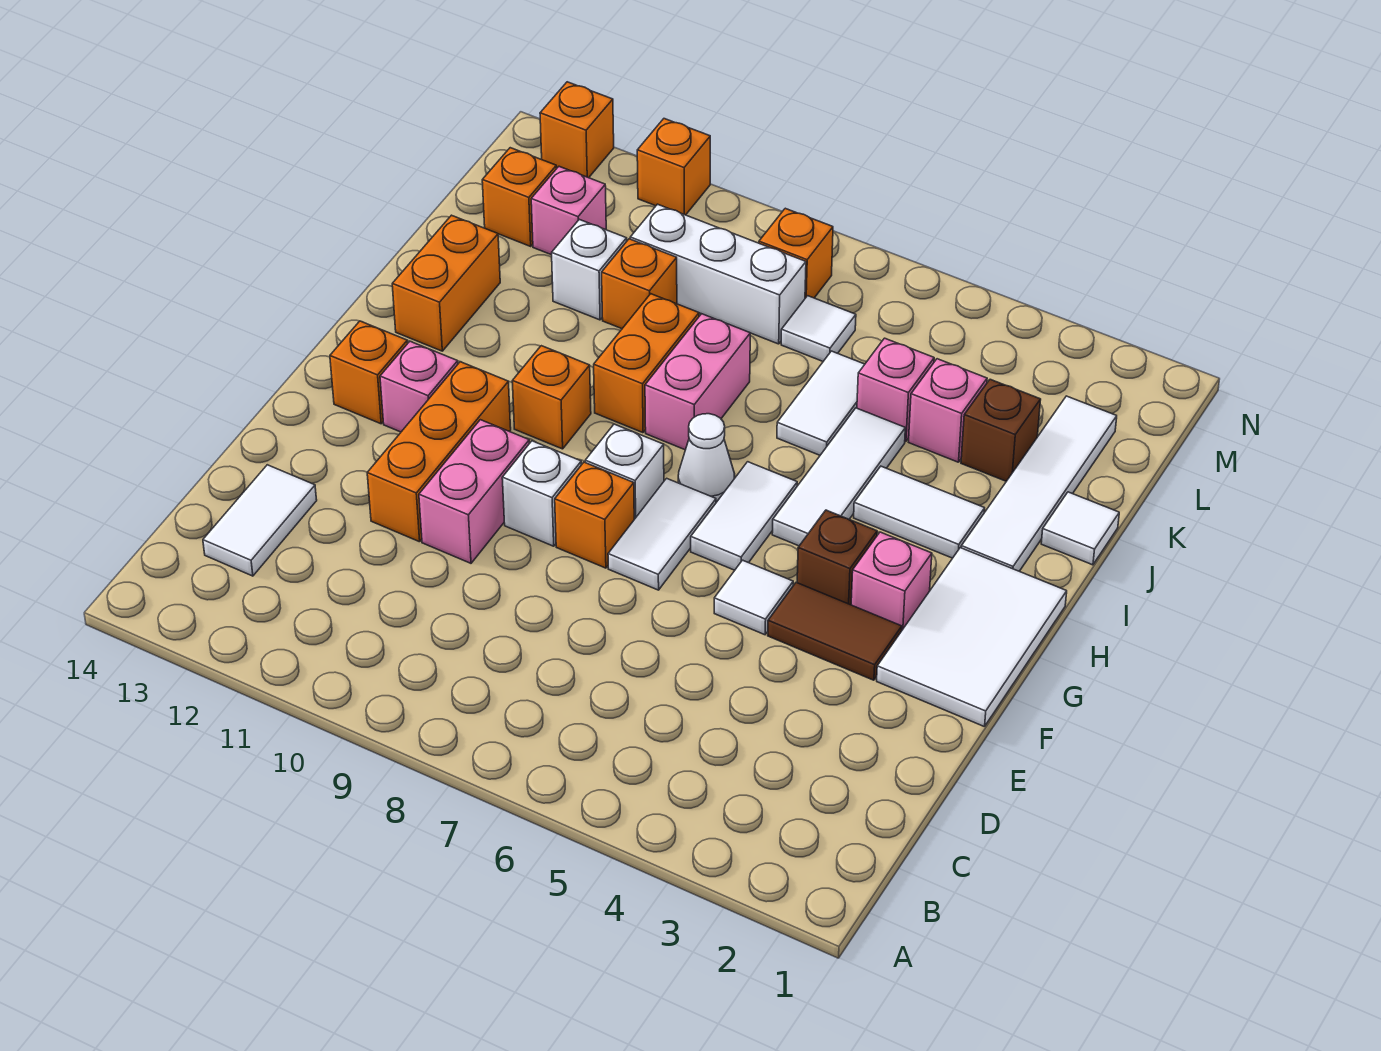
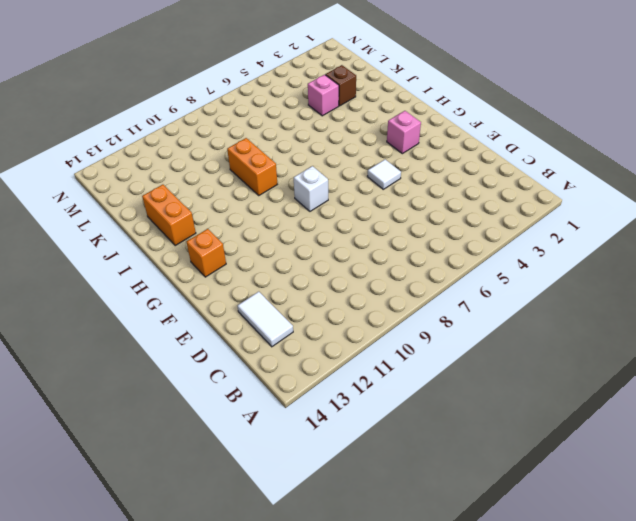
none -> pink 1x2 brick [419,420,529,563]
none -> orange 1x3 brick [367,362,511,542]
none -> white 2x3 tile [877,548,1067,727]
none -> brown 1x2 tile [768,583,902,680]

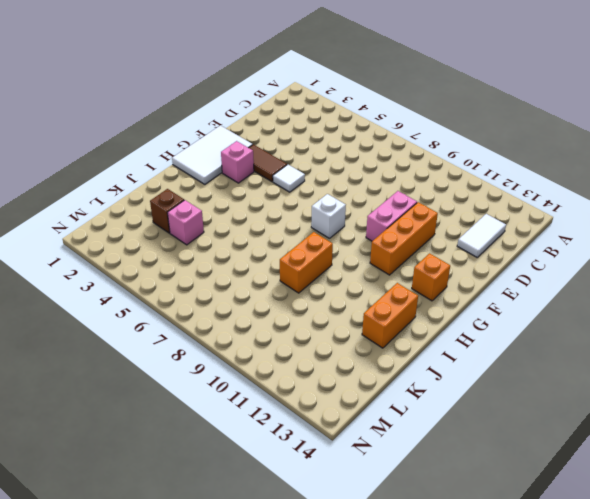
none -> white 1x2 tile [608,478,716,590]
none -> orange 1x1 brick [555,462,634,568]
none -> white 1x1 brick [502,441,581,546]
none -> brown 1x1 brick [797,510,877,605]

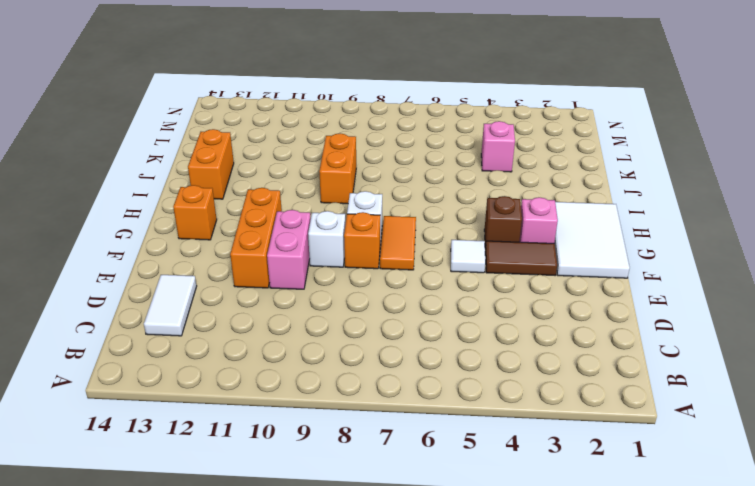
orange 1x2 tile [380,216,416,270] -> white 1x2 tile [608,478,716,590]
none -> white 1x2 tile [691,462,797,570]
none -> pink 1x1 brick [380,341,458,432]
none -> white 1x3 tile [772,408,905,546]
none -> white 1x1 cone [678,414,735,502]

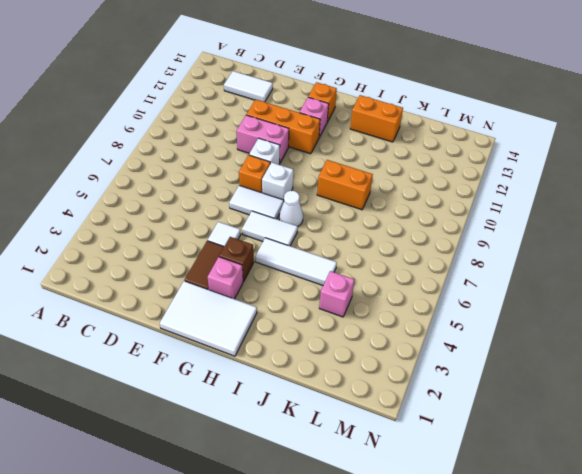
none -> orange 1x1 brick [512,346,591,449]
none -> white 1x4 tile [961,396,1117,571]
none -> white 1x2 tile [854,466,985,558]
none -> pink 1x2 brick [645,314,750,450]

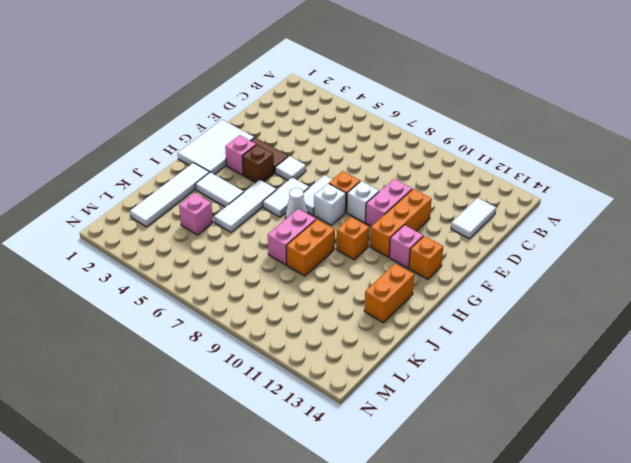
none -> white 1x1 tile [1041,492,1119,565]
none -> white 1x2 tile [777,351,865,455]
none -> brown 1x1 brick [961,379,1041,481]
none -> pink 1x1 brick [857,338,934,441]

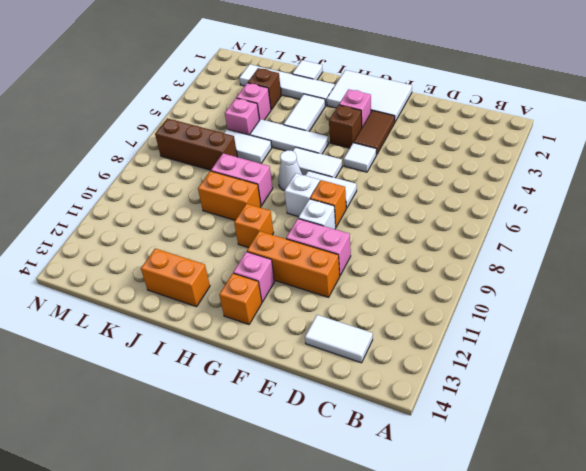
brown 1x3 brick [155,118,237,170] -> white 1x1 tile [781,296,856,361]
none -> orange 1x1 brick [602,239,677,329]
none -> white 1x1 brick [552,219,627,320]
none -> white 1x3 brick [630,204,806,344]
none -> pink 1x1 brick [531,167,606,255]

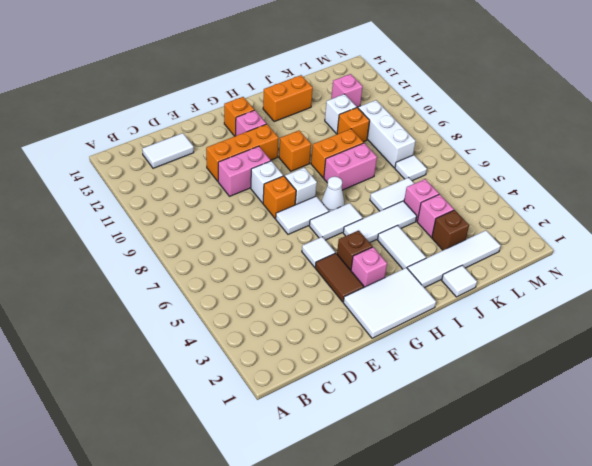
none -> orange 1x1 brick [482,148,557,246]
none -> orange 1x1 brick [759,208,833,298]
none -> orange 1x1 brick [637,119,710,215]
none -> orange 1x1 brick [540,82,614,178]

